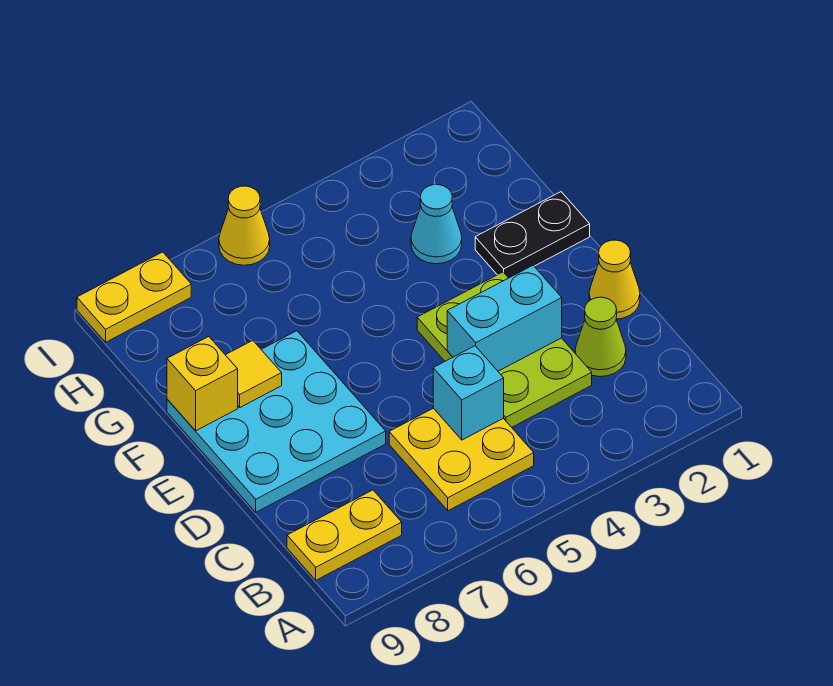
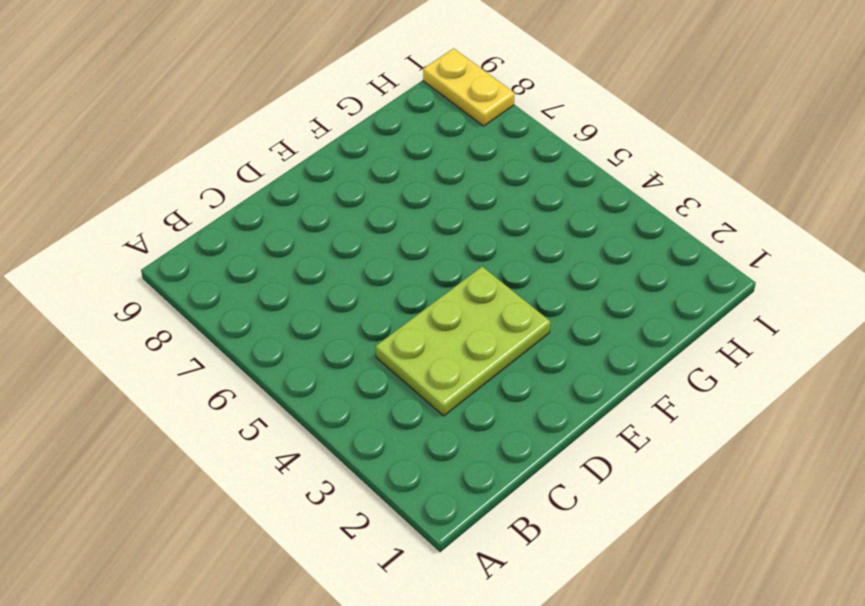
none -> yellow 2x2 plate [389,408,534,511]
none -> yellow 1x2 plate [287,490,402,580]
none -> lime 1x1 cone [575,297,626,377]

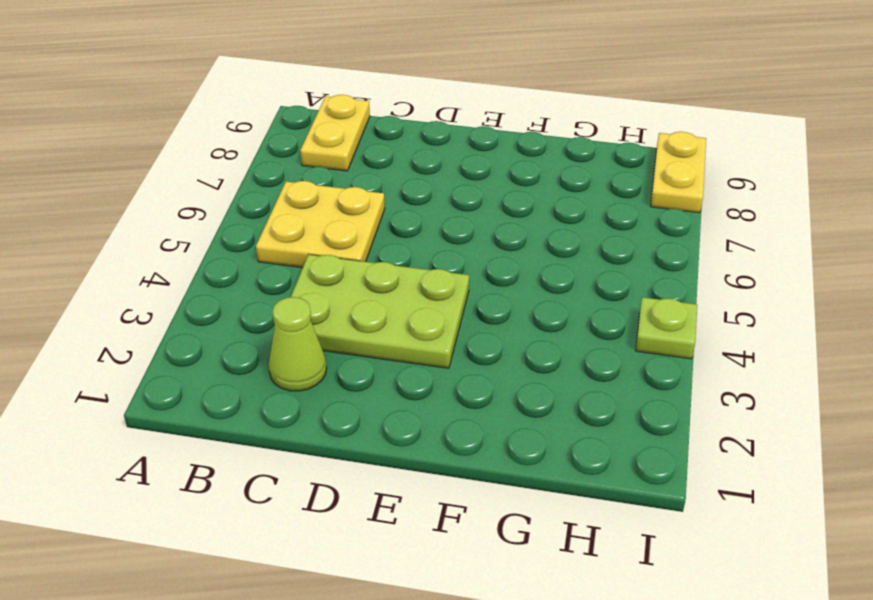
lime 1x1 plate [636,297,697,359] -> none
none -> yellow 1x1 cone [589,240,640,319]
none -> cyan 3x3 plate [167,331,386,512]
none -> black 1x2 plate [475,192,590,278]

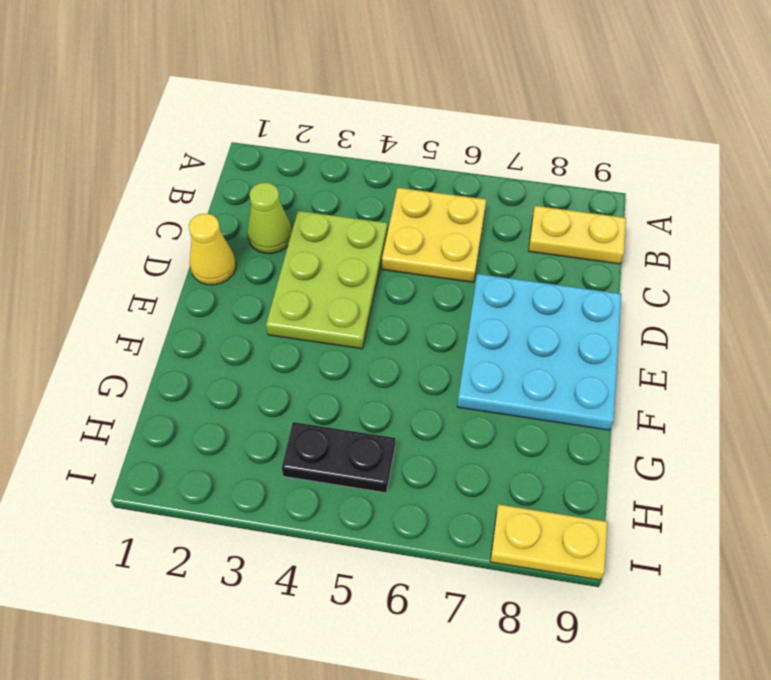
black 1x2 plate [282,422,395,493] -> black 1x2 plate moved to [475,192,590,278]
none -> cyan 1x1 cone [411,185,462,264]
none -> yellow 1x1 cone [219,186,270,265]
none -> cyan 1x1 brick [433,346,504,440]

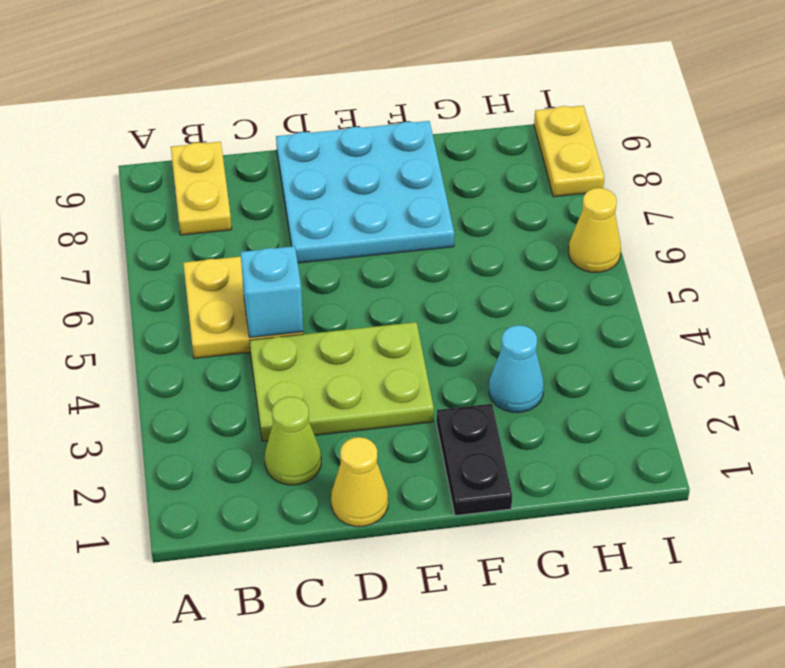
none -> cyan 1x2 brick [447,266,562,371]
none -> yellow 1x1 tile [226,341,282,407]
none -> yellow 1x1 brick [167,337,238,431]

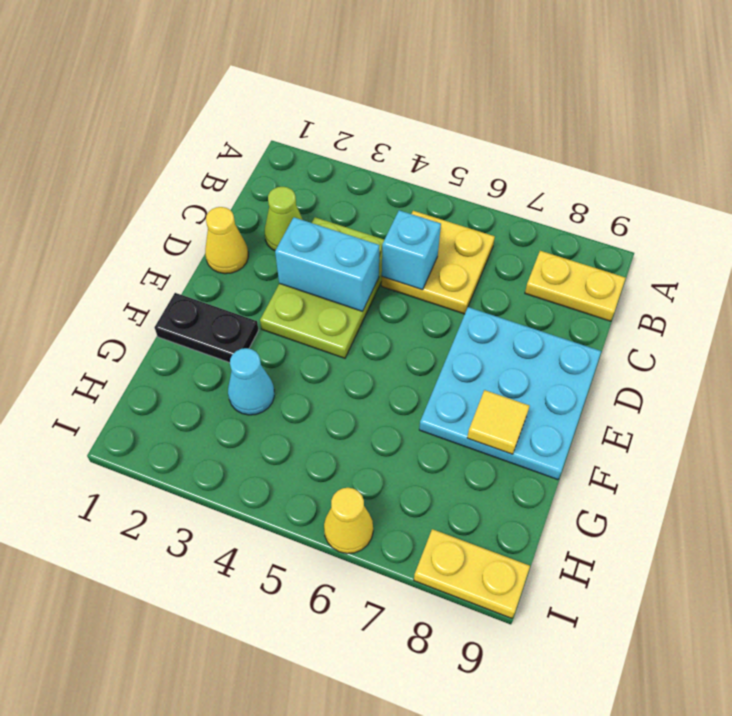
none -> yellow 1x1 brick [167,337,238,431]

